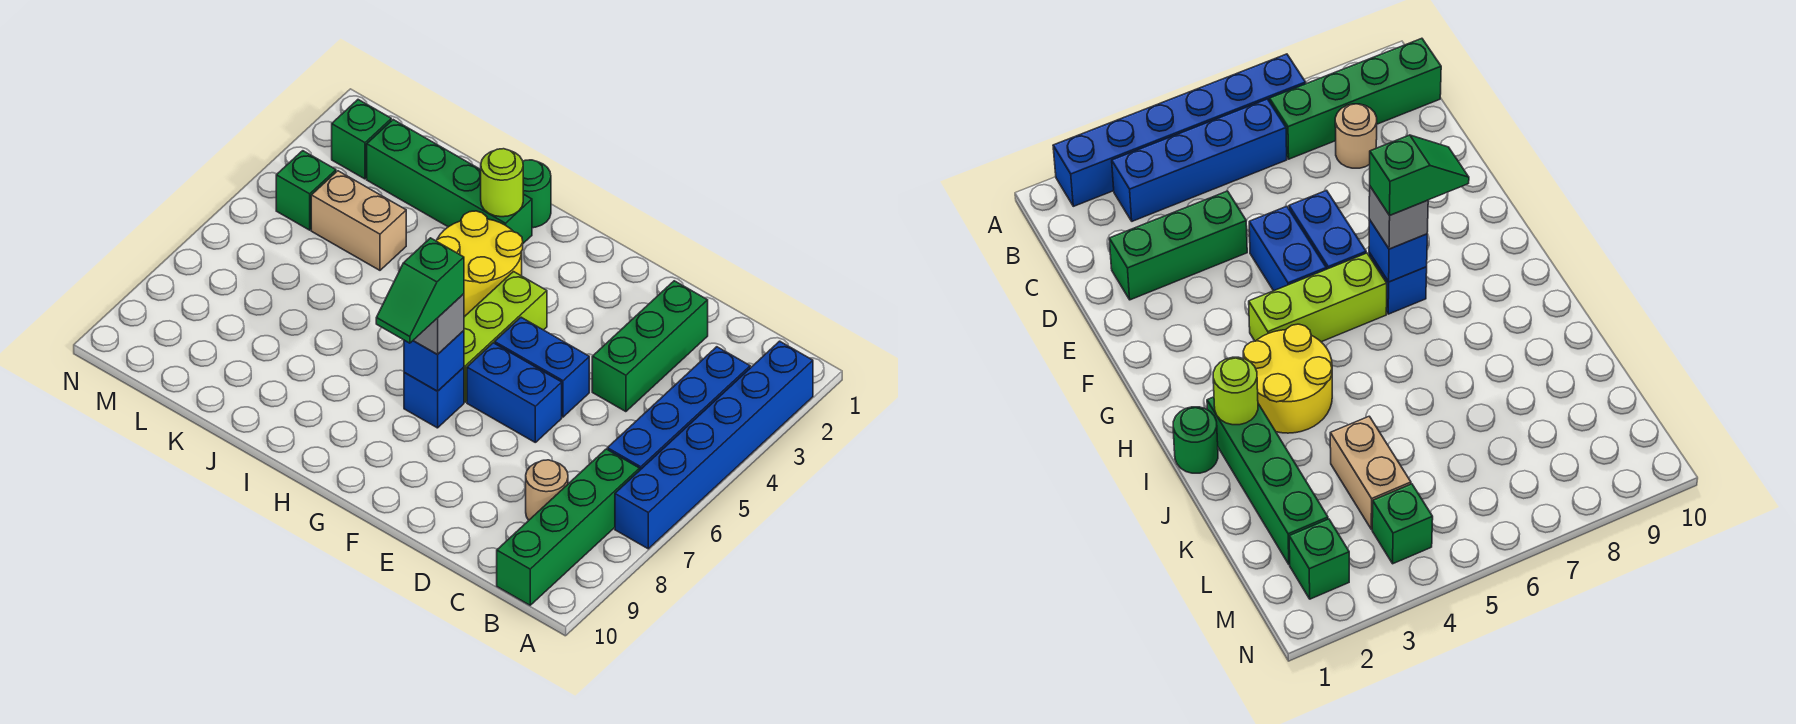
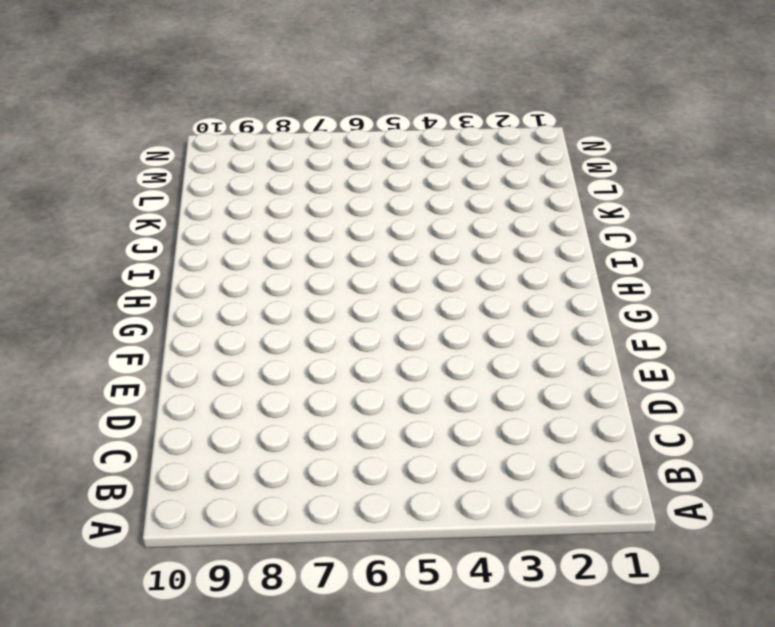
none -> blue 1x6 brick [615,341,813,549]
none -> blue 1x4 brick [607,347,750,470]
none -> green 1x4 brick [497,449,640,605]

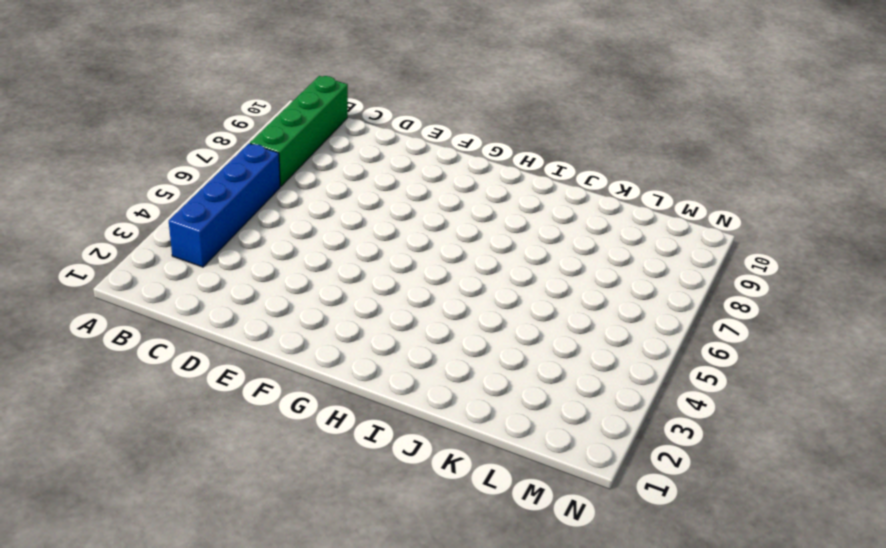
none -> blue 1x6 brick [615,341,813,549]
none -> tan 1x1 round brick [526,460,568,520]
none -> green 1x3 brick [592,281,708,412]

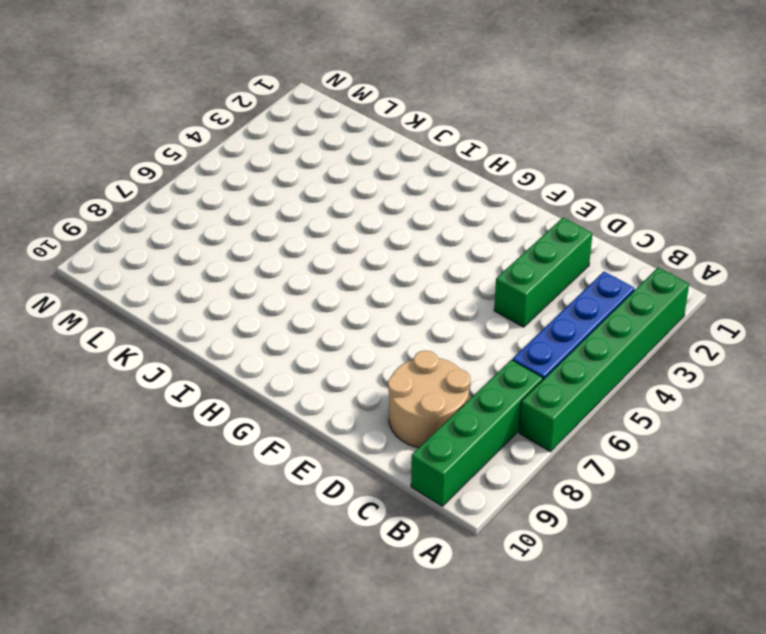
green 1x6 brick [519,268,689,452] -> blue 1x6 brick [615,341,813,549]
tan 2x2 round brick [388,351,470,448] -> tan 1x1 round brick [526,460,568,520]
none -> blue 1x2 brick [495,317,589,417]
none -> blue 1x2 brick [467,343,562,442]
none -> lime 1x3 brick [464,272,547,402]

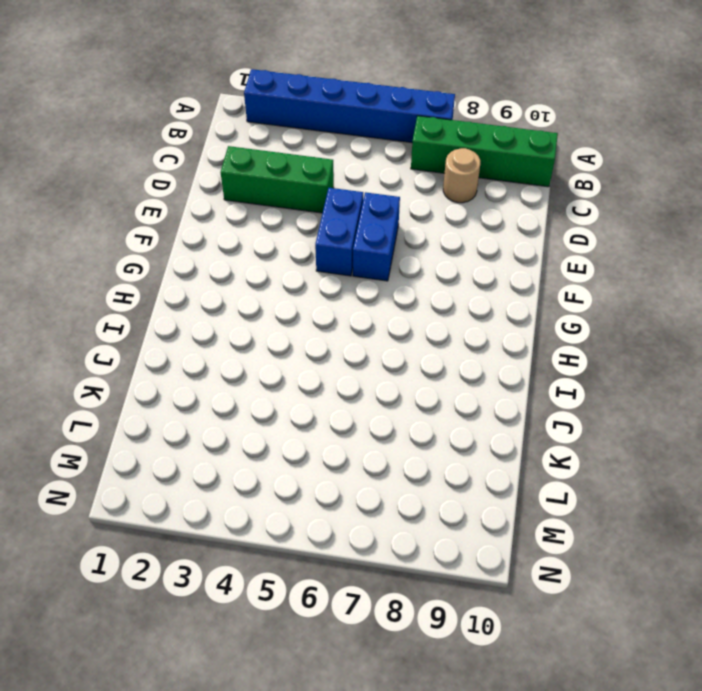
none -> blue 1x4 brick [607,347,750,470]
none -> lime 1x3 brick [464,272,547,402]
none -> blue 1x1 brick [404,367,464,428]

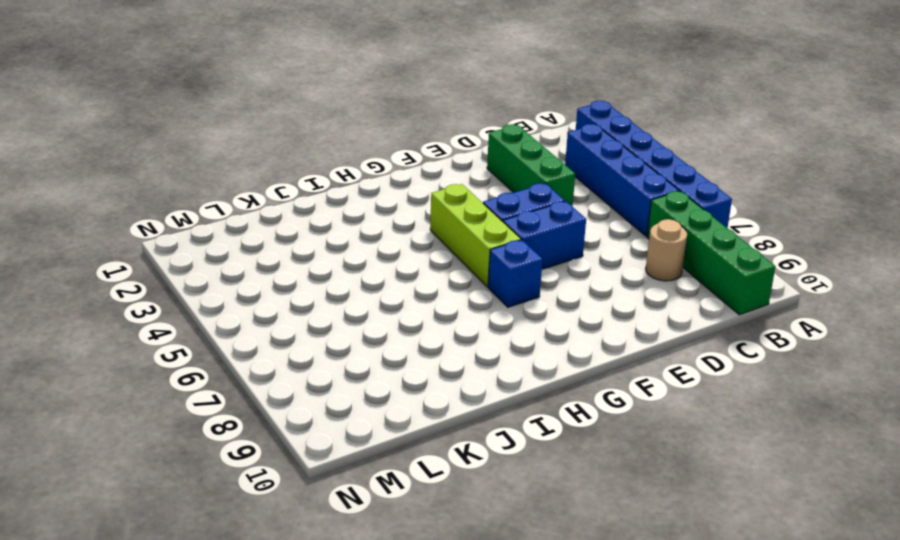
none -> yellow 2x2 round brick [436,211,523,317]
none -> green 1x1 round brick [523,160,551,228]
none -> green 1x4 brick [367,120,532,243]

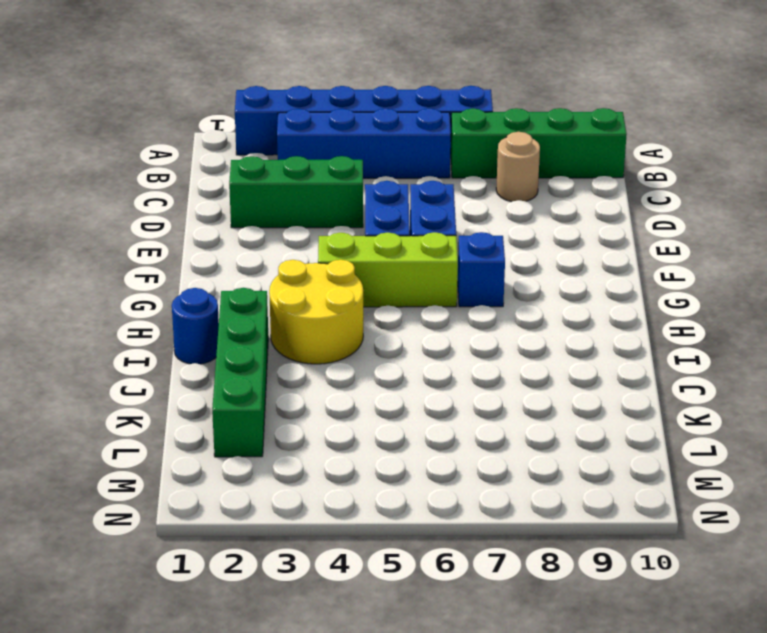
blue 1x1 round brick [172,288,219,364] -> green 1x1 round brick [523,160,551,228]
none -> tan 1x2 brick [311,171,406,270]
none -> green 1x1 brick [332,100,391,179]
none -> green 1x1 brick [276,151,336,230]

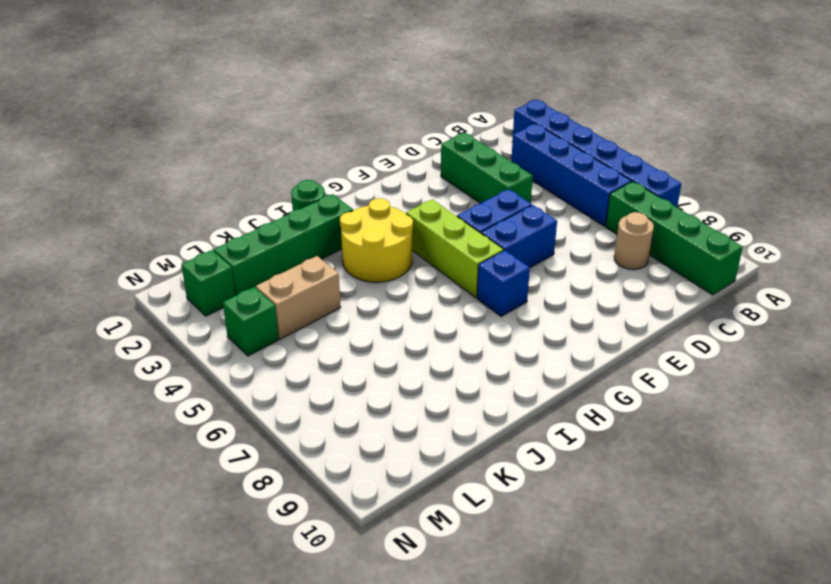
none -> blue 1x1 brick [404,331,464,391]
none -> lime 1x1 round brick [481,149,523,217]
none -> grey 1x1 brick [413,294,464,355]

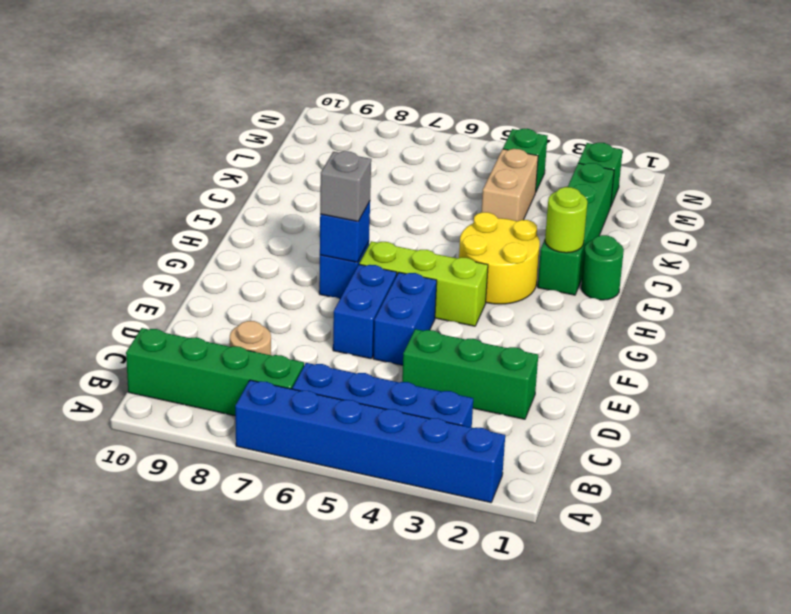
none -> green 1x2 slope [376,238,464,343]

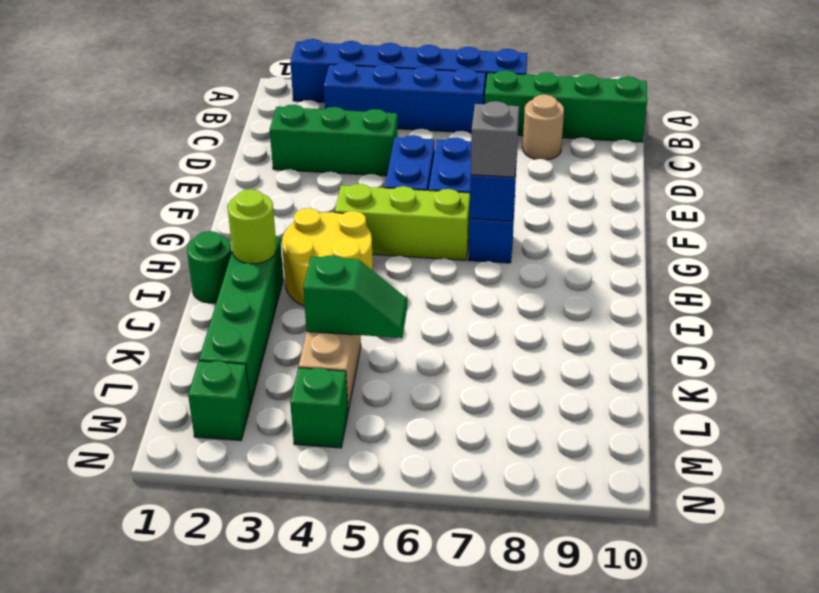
green 1x2 slope [303,255,407,338] -> green 1x2 slope moved to [376,238,464,343]

